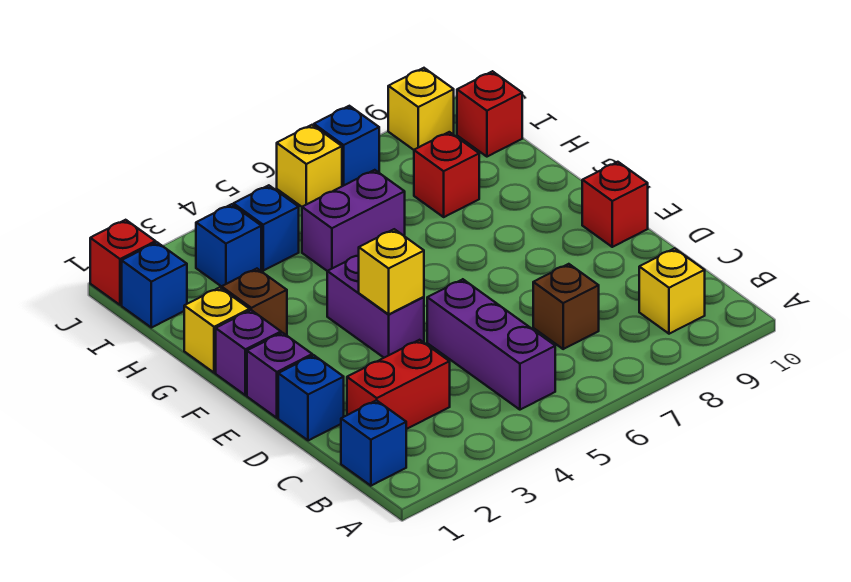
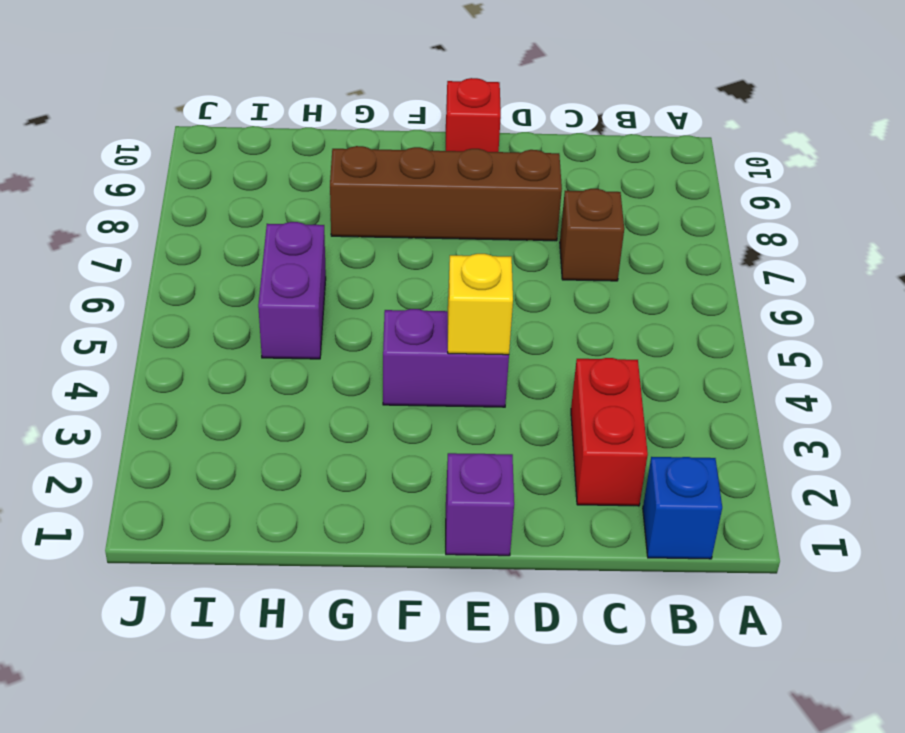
brown 1x4 brick [330,146,562,241] -> none
none -> purple 1x3 brick [427,279,555,410]
none -> yellow 1x1 brick [639,248,705,334]
none -> blue 1x1 brick [278,355,344,441]

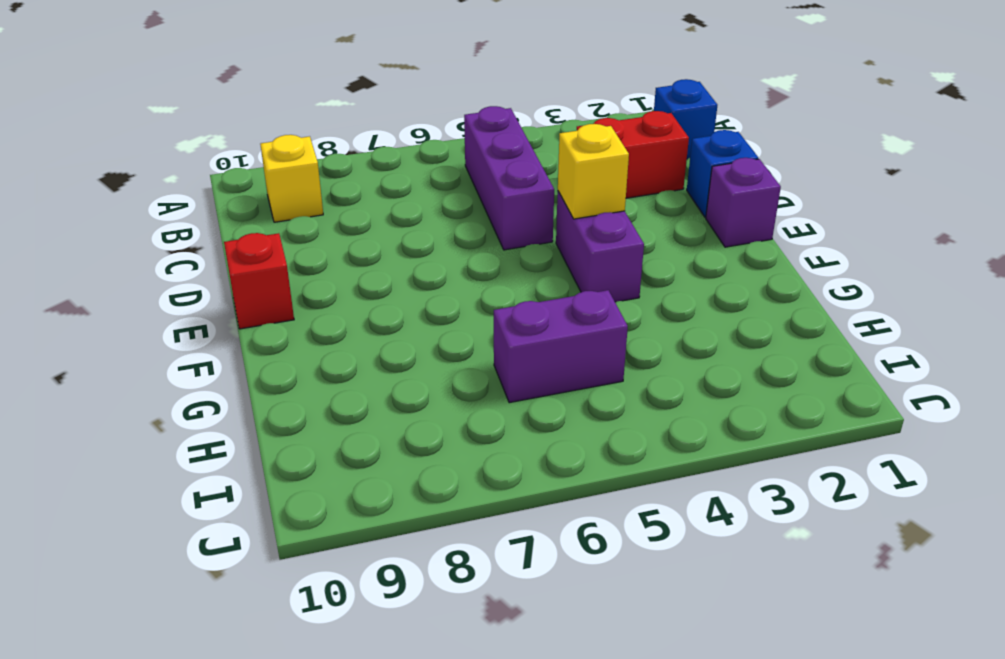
none -> brown 1x1 brick [533,264,599,349]
none -> purple 1x1 brick [216,310,281,395]
none -> yellow 1x1 brick [184,287,250,373]

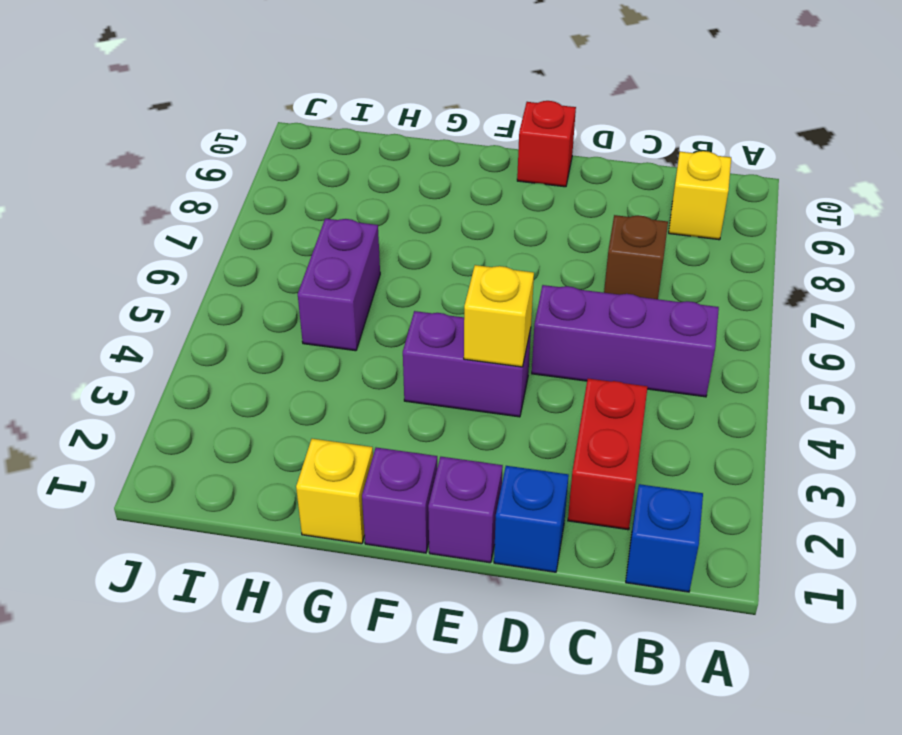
none -> brown 1x1 brick [222,269,287,335]
none -> red 1x1 brick [414,132,479,217]
none -> blue 1x1 brick [122,242,187,328]

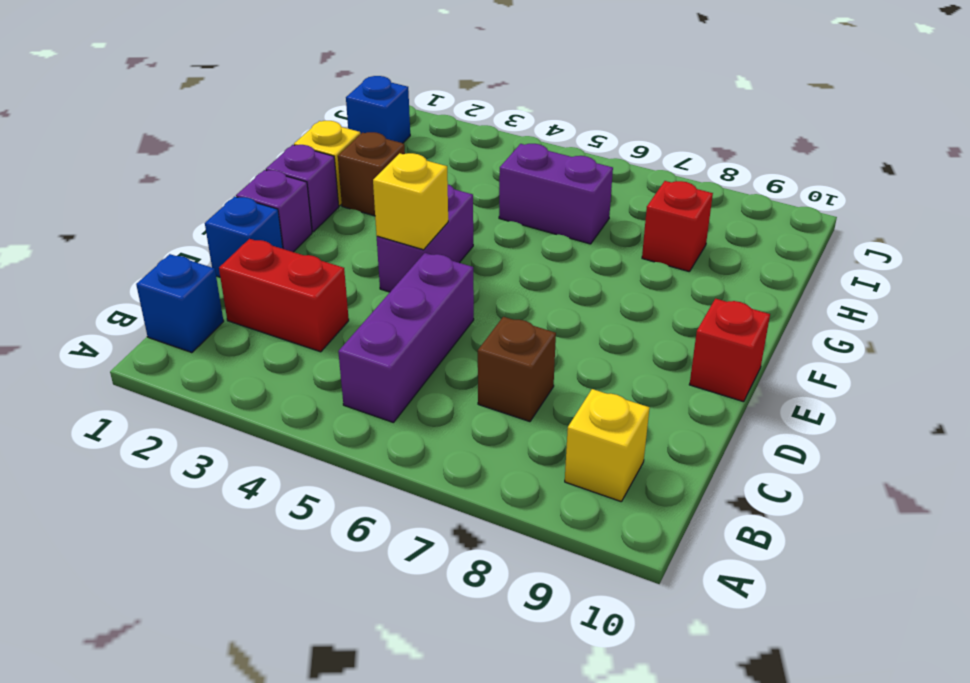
none -> blue 1x1 brick [196,204,261,287]
none -> blue 1x1 brick [233,185,299,271]
none -> red 1x1 brick [457,71,522,157]

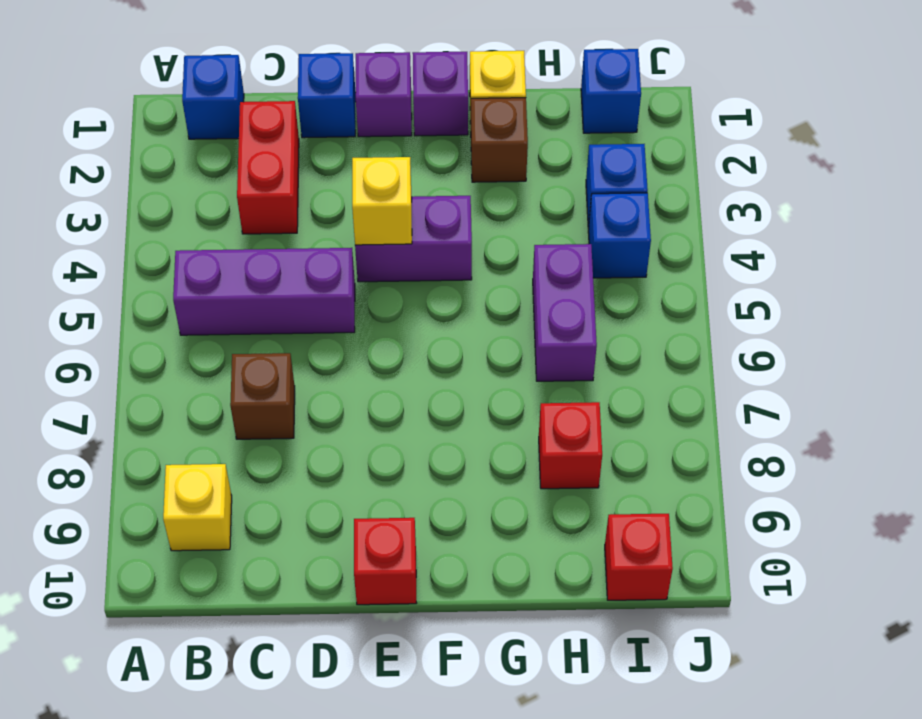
none -> red 1x1 brick [90,220,156,305]
none -> yellow 1x1 brick [277,125,342,207]
none -> blue 1x1 brick [314,106,379,186]

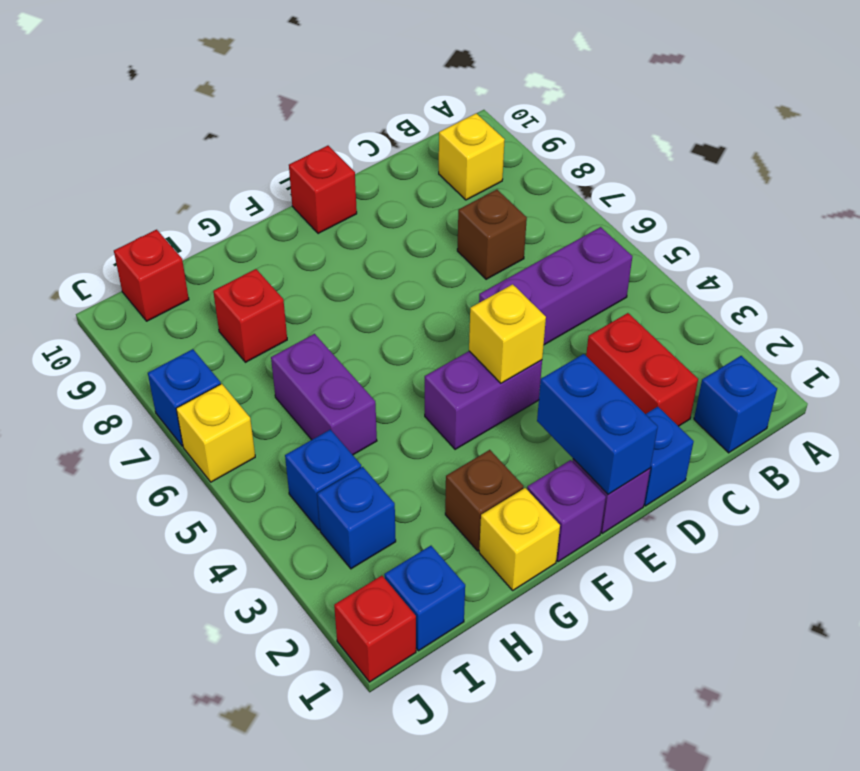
blue 1x2 brick [537,354,658,494] -> none
none -> yellow 1x1 brick [388,68,454,150]

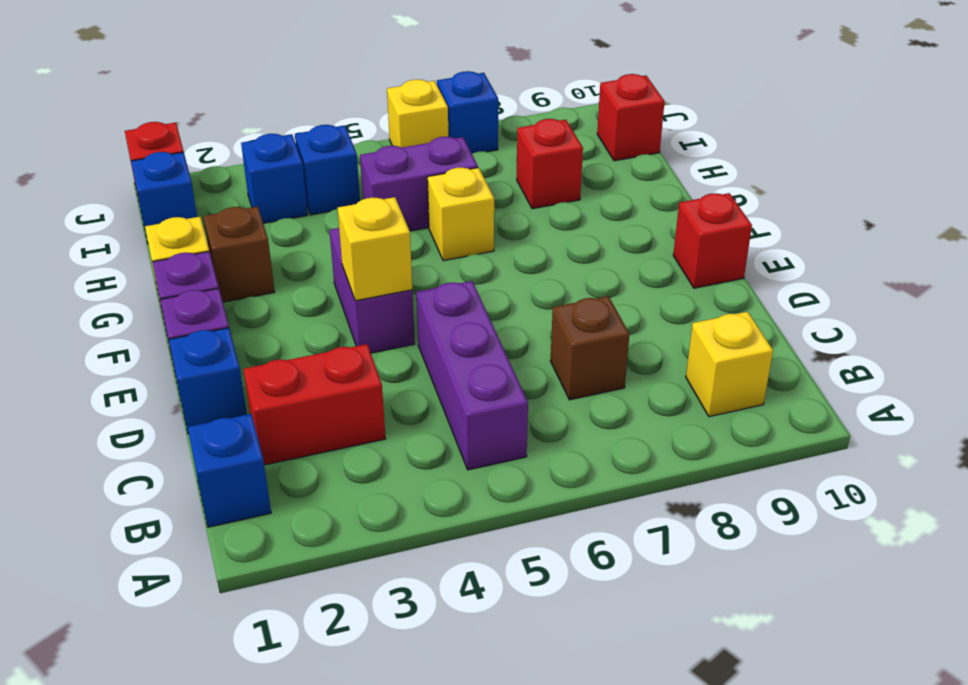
yellow 1x1 brick [428,167,494,261] -> yellow 1x1 brick moved to [388,68,454,150]

